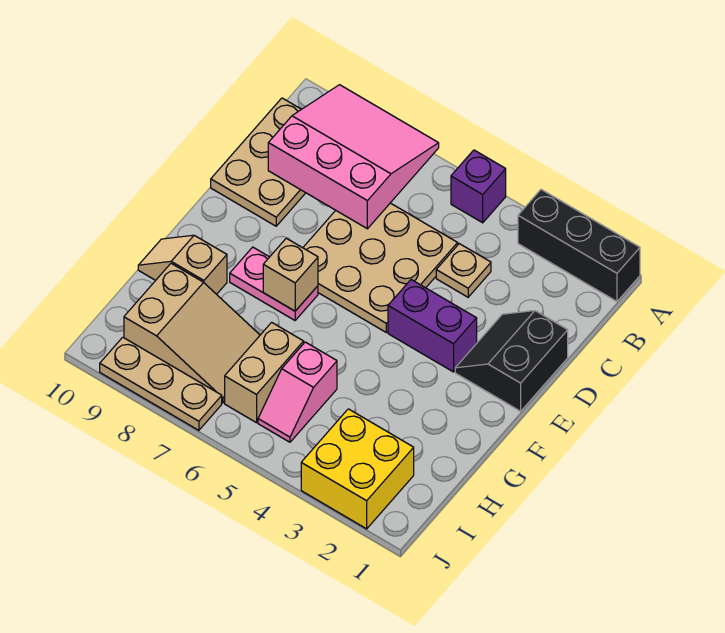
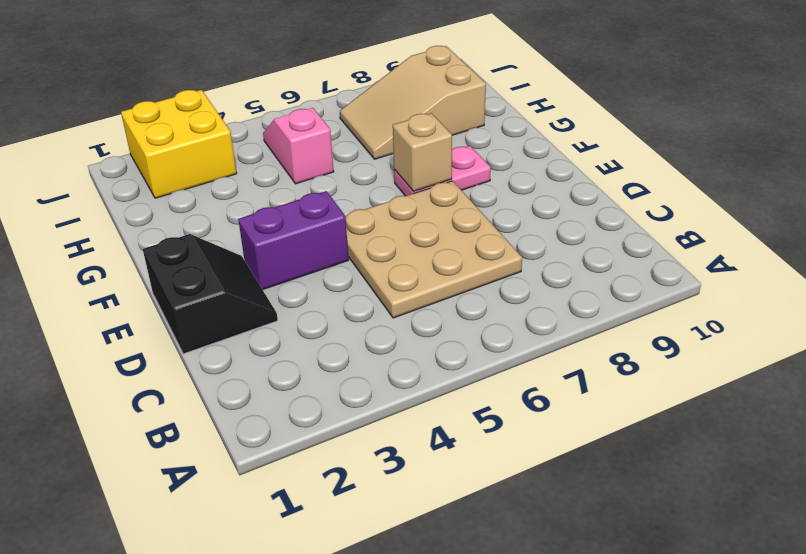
none -> black 1x3 brick [518,190,640,301]
none -> purple 1x1 brick [451,150,506,223]
none -> tan 2x3 plate [211,98,305,226]

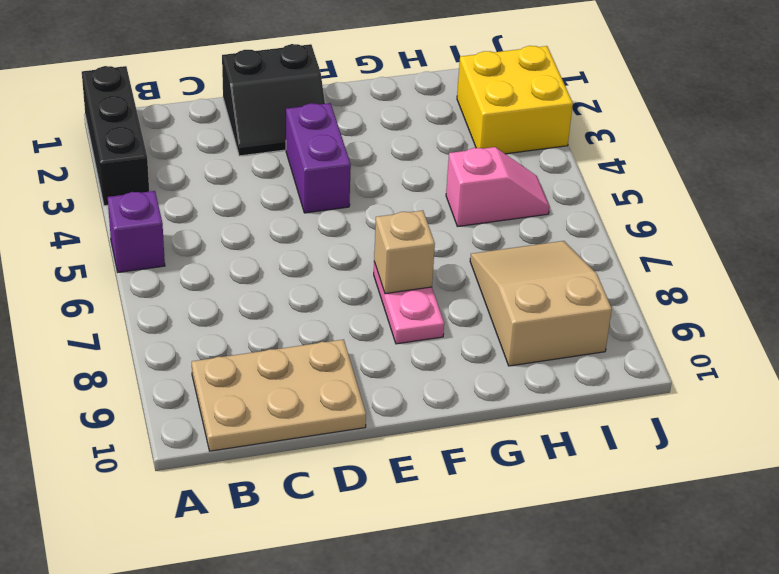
none -> tan 1x1 plate [436,244,491,297]
none -> tan 3x3 plate [303,203,458,332]
none -> tan 1x2 slope [138,235,227,294]

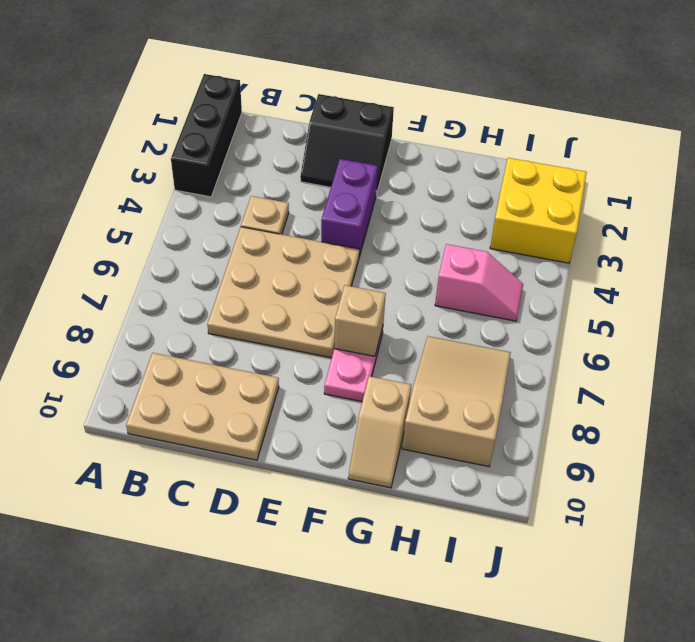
none -> purple 1x1 brick [451,150,506,223]
none -> tan 1x2 brick [225,322,304,423]
none -> tan 1x3 plate [100,337,222,430]

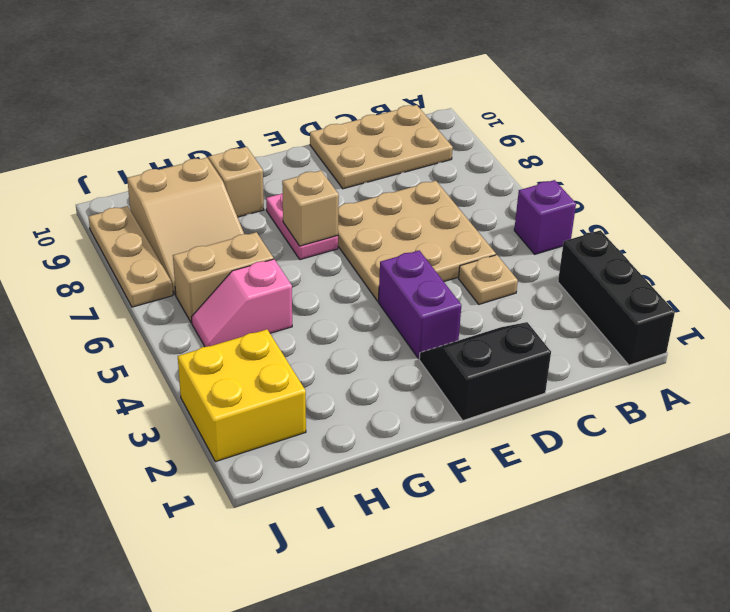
none -> pink 3x3 slope [268,85,439,229]

